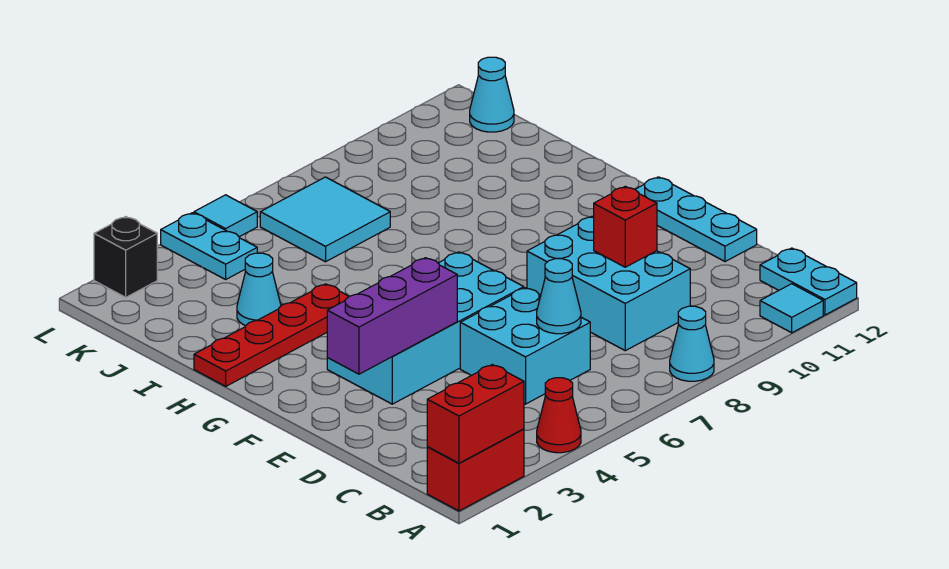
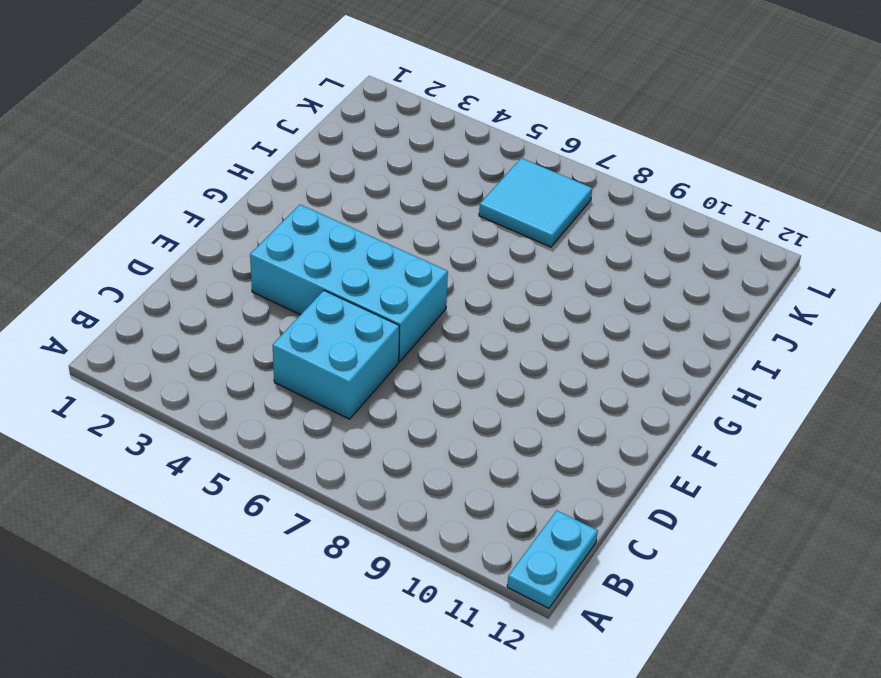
none -> red 1x2 brick [427,429,524,511]
none -> red 1x1 cone [537,378,581,453]
none -> cyan 1x1 cone [670,306,714,381]

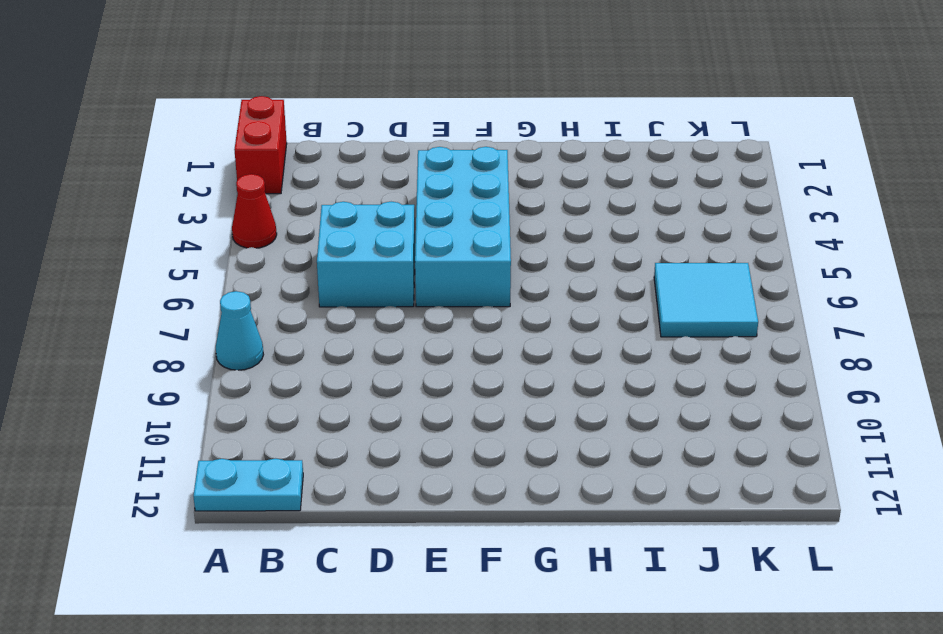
none -> cyan 1x1 tile [760,284,823,333]
none -> cyan 2x3 brick [527,216,690,351]
none -> cyan 1x3 plate [635,177,757,262]

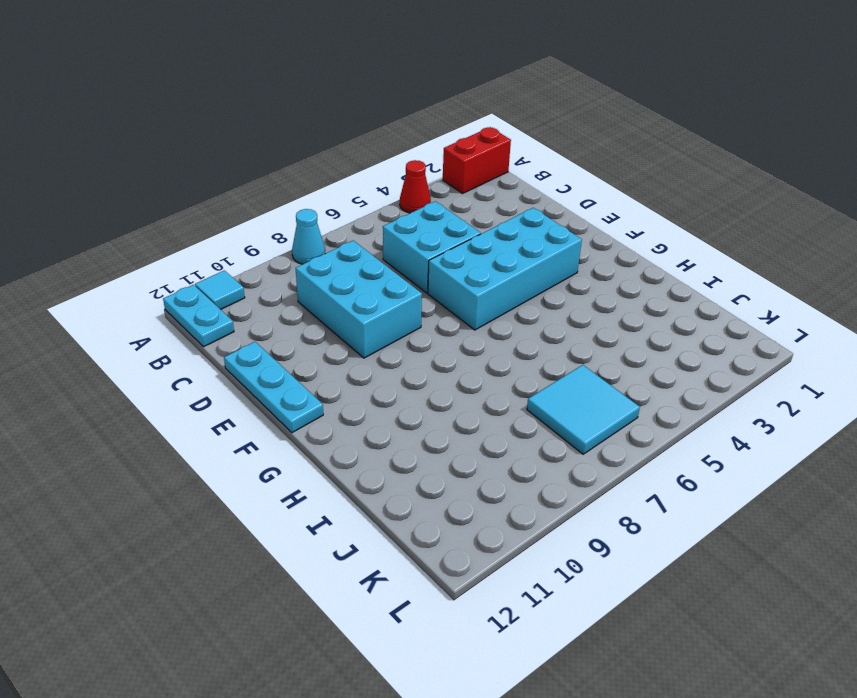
none -> red 1x4 plate [194,284,349,386]
none -> cyan 1x1 cone [237,253,281,326]
none -> cyan 1x2 plate [161,213,257,279]

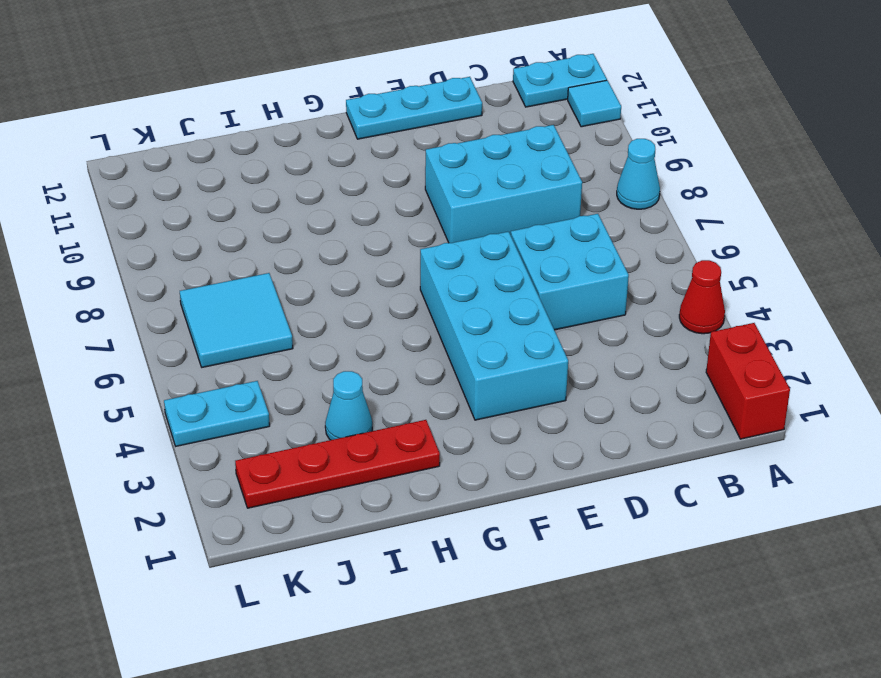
red 1x4 plate [235,420,440,508] -> red 1x4 plate turned to [194,284,349,386]
none -> cyan 1x1 cone [470,57,514,132]
none -> black 1x1 brick [94,217,157,297]
none -> cyan 1x1 tile [194,195,257,237]

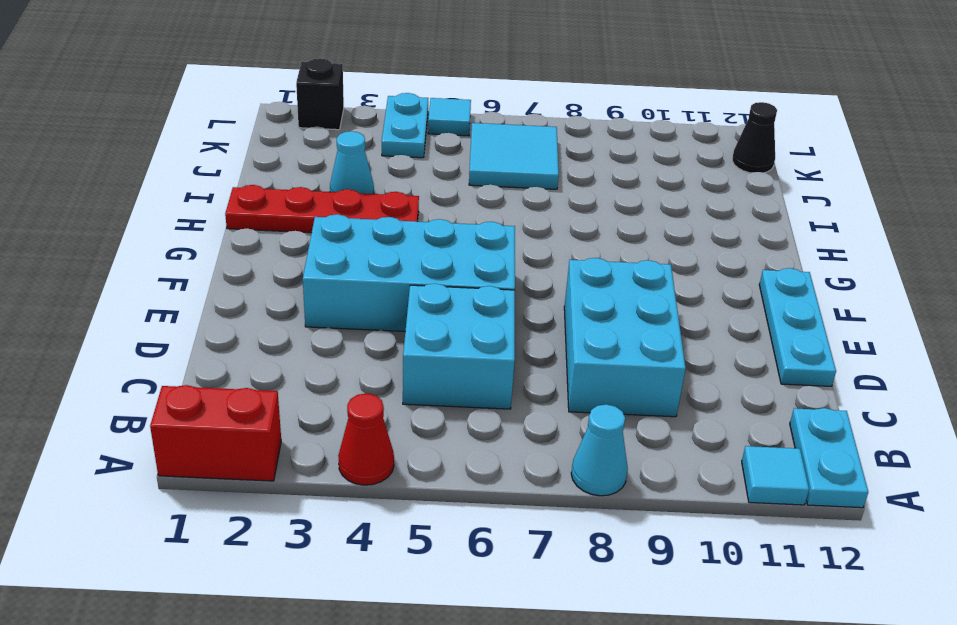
black 1x1 cone [732,102,777,173] -> cyan 1x1 cone [470,57,514,132]
none -> red 1x2 brick [427,365,524,463]
none -> cyan 1x1 cone [537,259,581,334]
none -> red 1x1 brick [594,186,657,267]

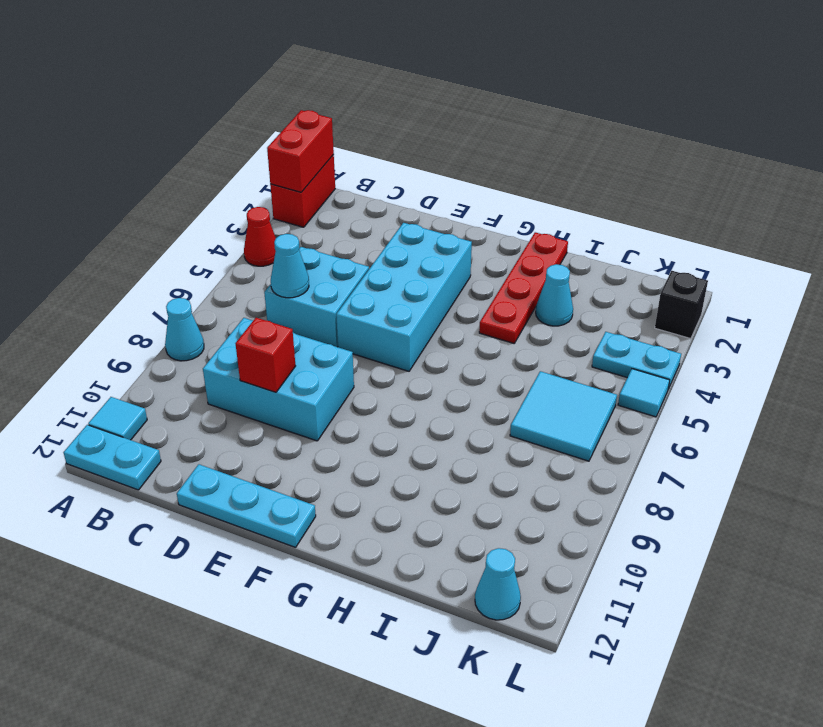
none -> purple 1x3 brick [327,258,457,374]

